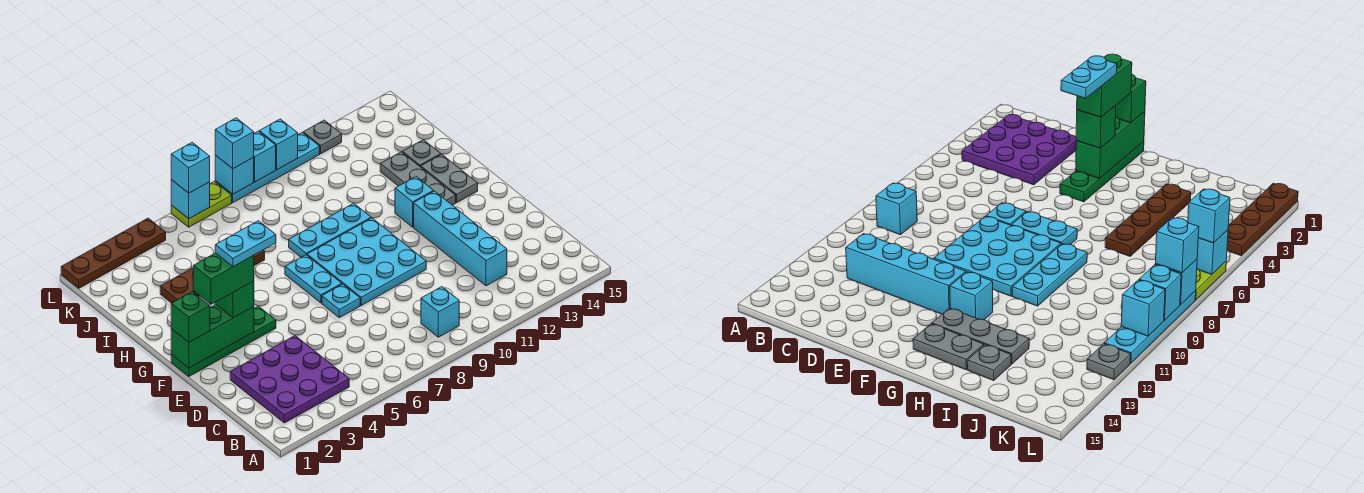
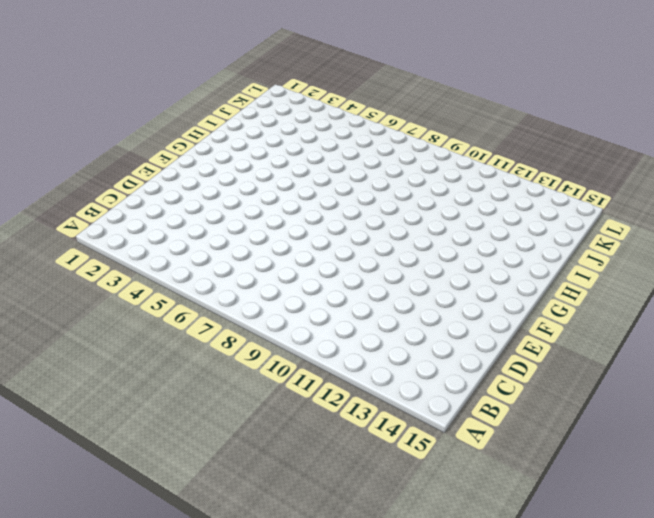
none -> purple 3x3 plate [230,336,349,423]
none -> cyan 1x1 brick [421,287,459,337]
none -> cyan 1x4 brick [414,191,507,286]

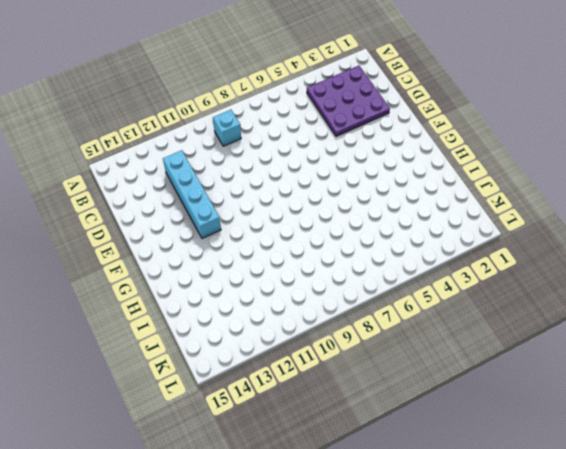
none -> cyan 1x1 plate [322,284,360,318]
none -> cyan 3x3 plate [307,218,426,305]
none -> green 1x4 plate [171,306,276,376]

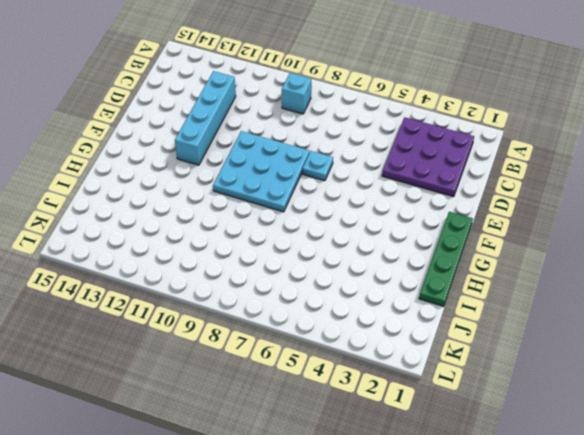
green 1x4 plate [419,212,473,306] -> green 1x4 plate turned to [171,306,276,376]
none -> cyan 1x2 plate [285,255,342,303]
none -> cyan 1x1 brick [395,177,434,227]
none -> grey 1x3 plate [380,152,456,205]

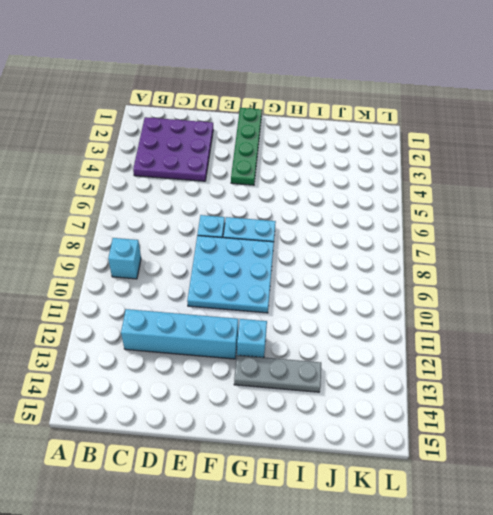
none -> grey 1x2 plate [421,154,478,202]
none -> cyan 1x3 plate [289,203,371,257]
none -> brown 1x4 plate [160,250,265,303]

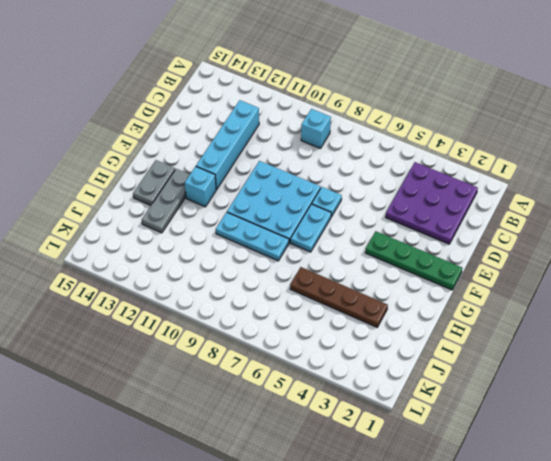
none -> grey 1x1 plate [402,140,441,167]
none -> brown 1x4 plate [61,218,166,288]
none -> lime 1x2 plate [171,181,232,227]

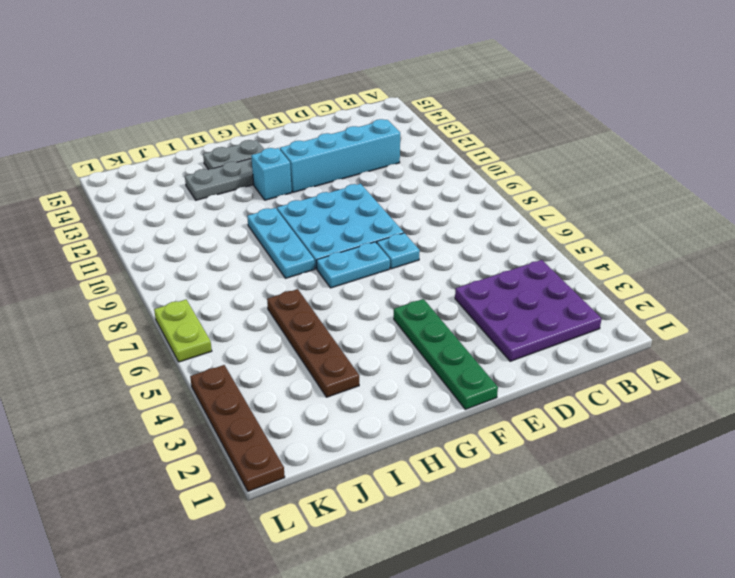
none -> cyan 1x1 brick [421,287,459,337]
none -> grey 1x1 plate [402,140,441,167]
none -> cyan 1x4 plate [215,132,320,203]

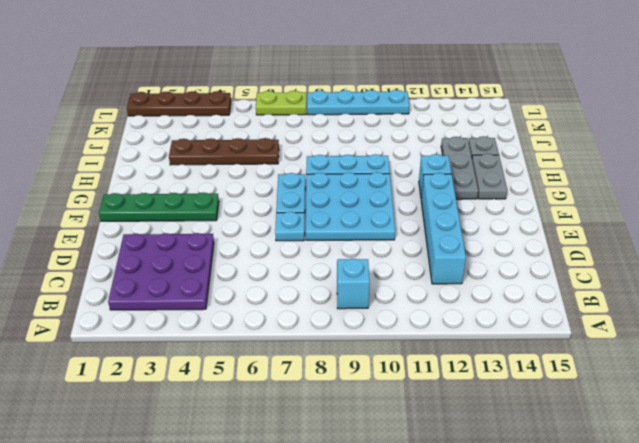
none -> grey 1x1 plate [303,120,342,154]
none -> green 1x3 brick [171,304,254,368]
none -> cyan 1x1 brick [171,180,210,219]

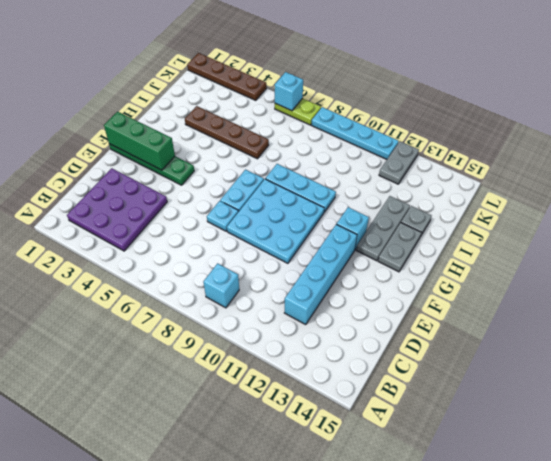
grey 1x2 plate [379,141,419,184] -> grey 1x1 plate [303,120,342,154]
none -> cyan 1x1 brick [215,155,254,194]
none -> cyan 1x1 brick [253,131,276,182]
none -> cyan 1x1 brick [259,119,298,170]

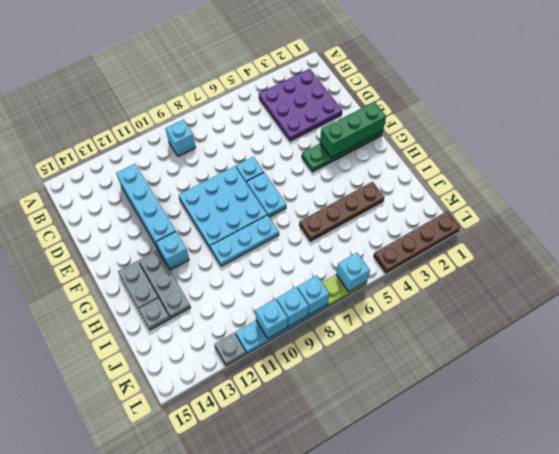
none -> green 1x1 brick [171,292,210,342]
none -> green 1x1 brick [215,281,254,318]
none -> cyan 1x1 brick [171,142,210,193]

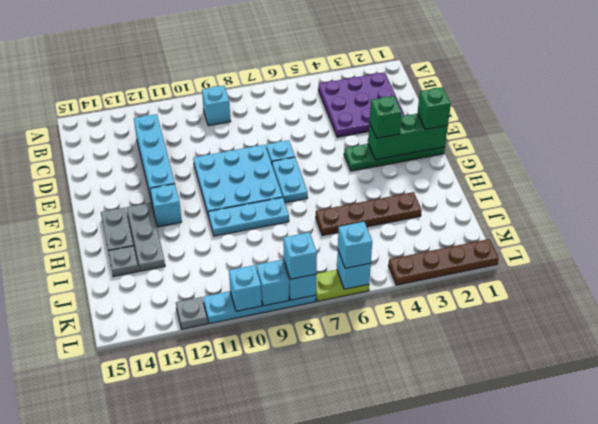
none -> green 1x2 brick [193,253,254,304]
none -> cyan 1x2 plate [215,221,276,267]

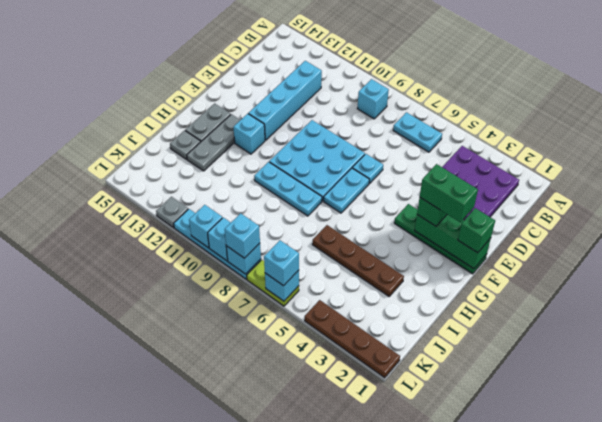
cyan 1x2 plate [393,112,442,152] -> cyan 1x2 plate moved to [215,221,276,267]

